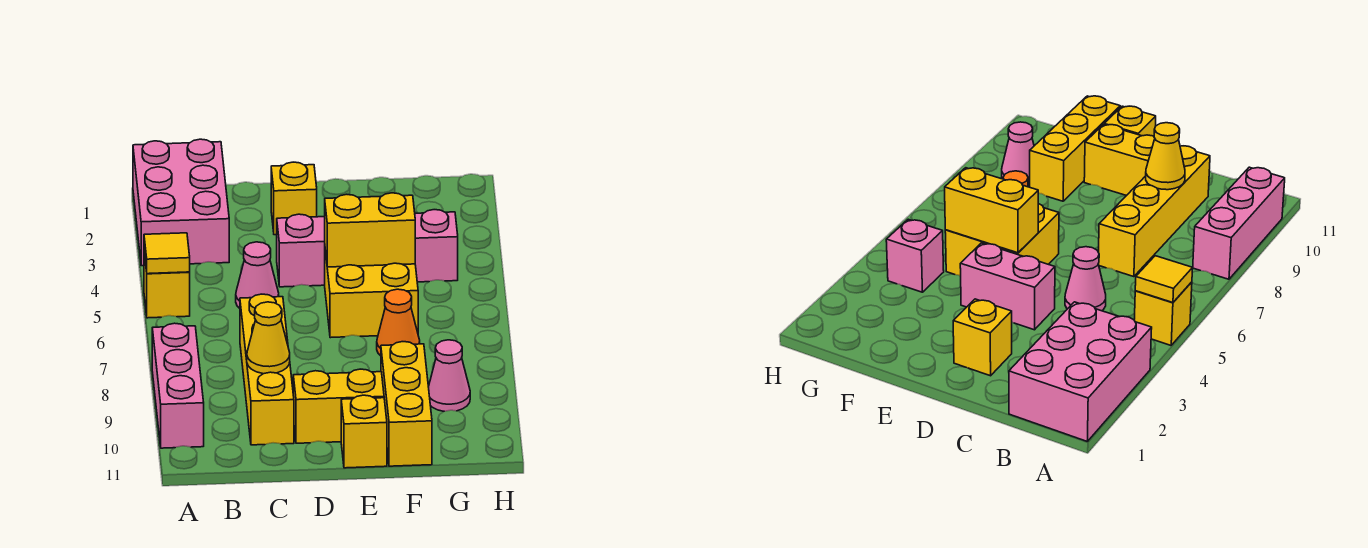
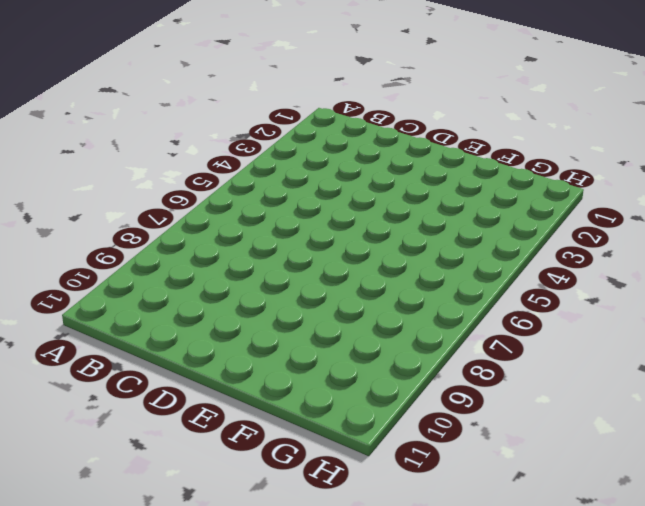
none -> pink 2x3 brick [133,139,229,266]
none -> yellow 1x1 brick [144,253,190,318]
none -> pink 1x3 brick [152,323,204,448]

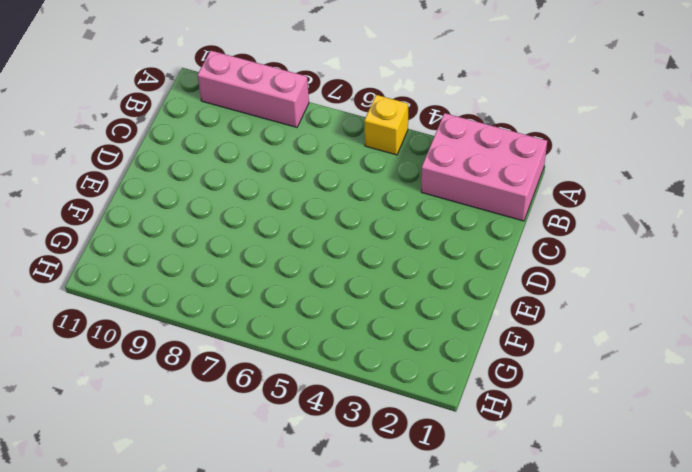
none -> pink 1x1 cone [236,242,279,308]
none -> yellow 1x4 brick [240,294,294,445]
none -> yellow 1x1 brick [271,162,317,235]

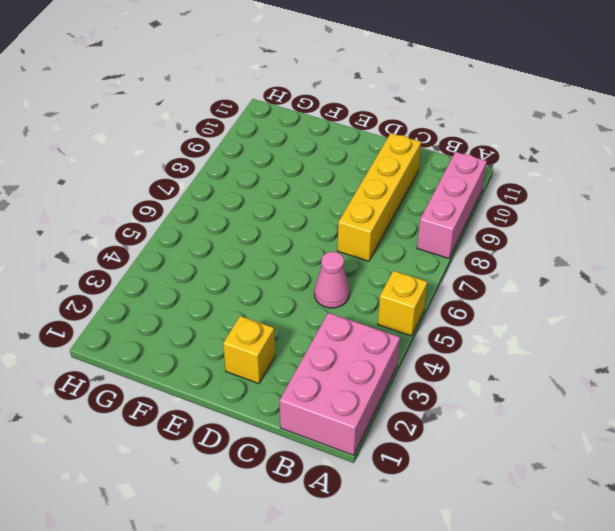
none -> pink 1x2 brick [277,214,325,287]
none -> yellow 1x2 brick [293,369,384,443]
none -> yellow 2x2 brick [325,251,418,338]

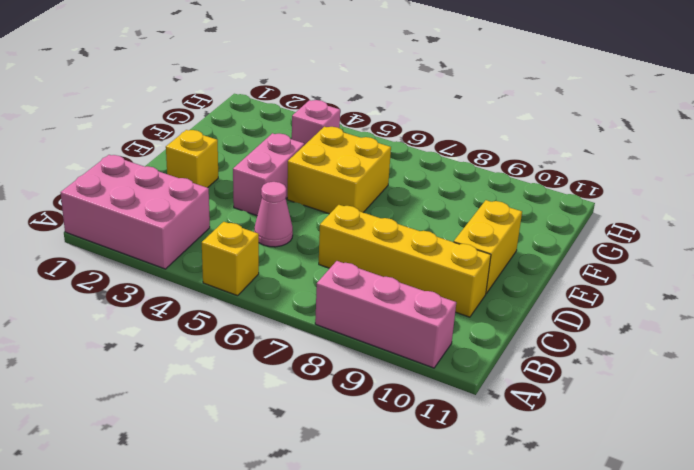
none -> yellow 1x1 brick [341,395,387,468]
none -> orange 1x1 cone [377,289,420,356]
none -> yellow 1x3 brick [381,342,432,466]

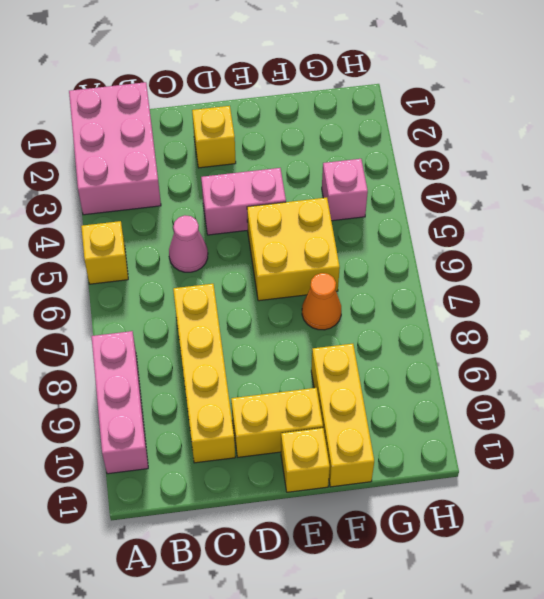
none -> pink 1x1 cone [429,340,470,411]
none -> yellow 1x1 tile [144,233,190,274]
none -> yellow 1x1 cone [247,302,290,374]

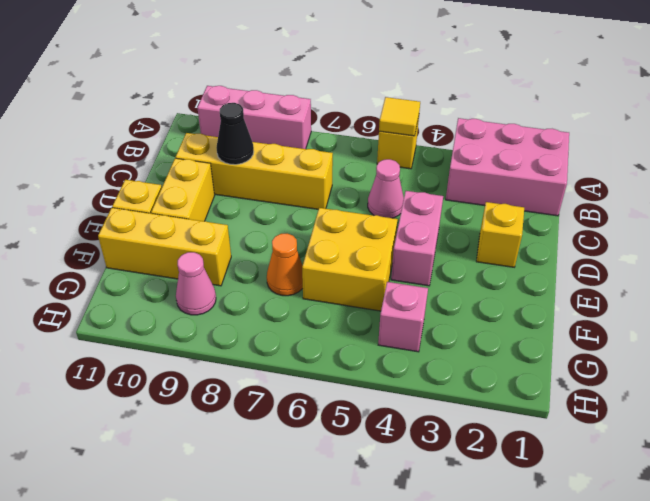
black 1x1 cone [216,103,254,165] -> yellow 1x1 cone [247,302,290,374]
none -> yellow 1x2 brick [325,193,415,267]

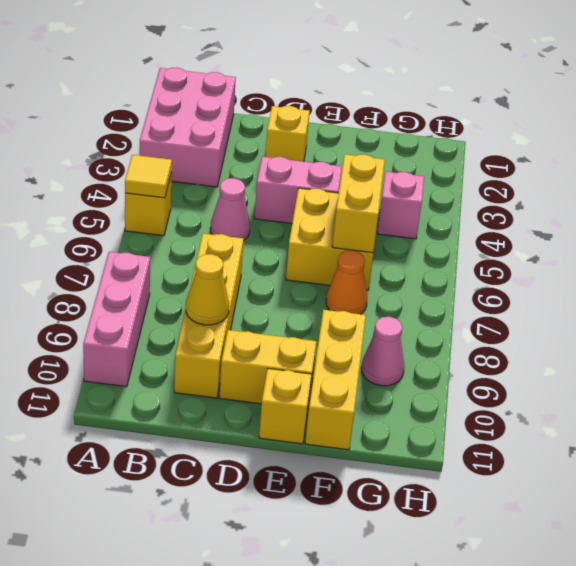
yellow 1x2 brick [332,154,385,253] -> yellow 1x2 brick turned to [325,193,415,267]

